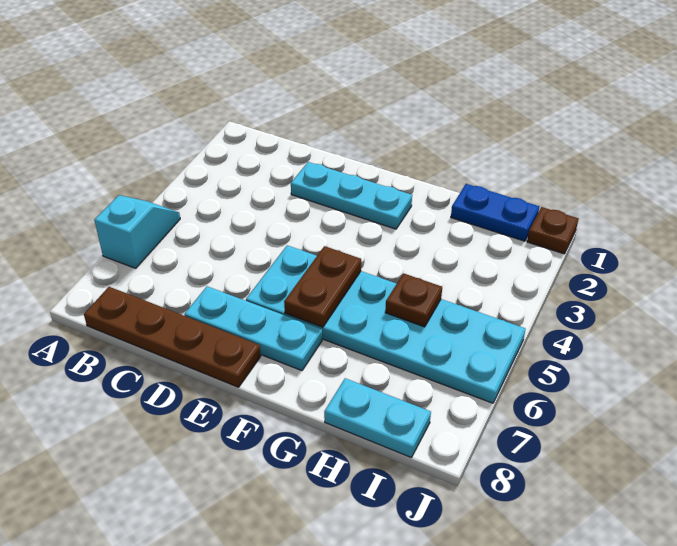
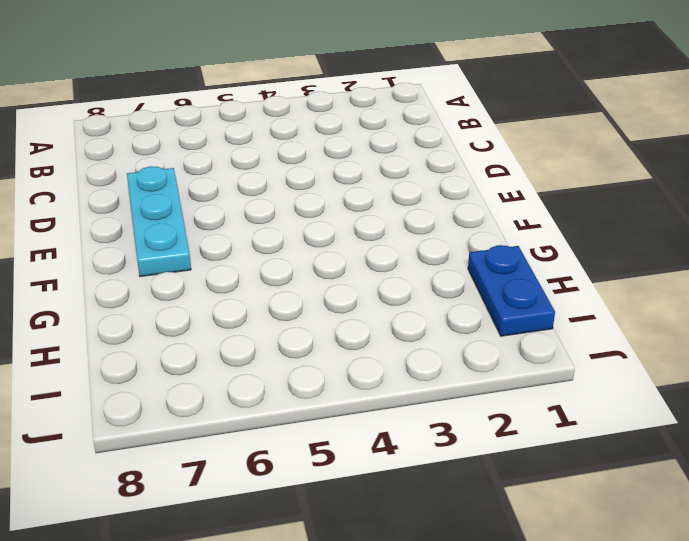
none -> cyan 1x2 slope [94,195,180,268]
none -> brown 1x4 plate [84,287,261,387]

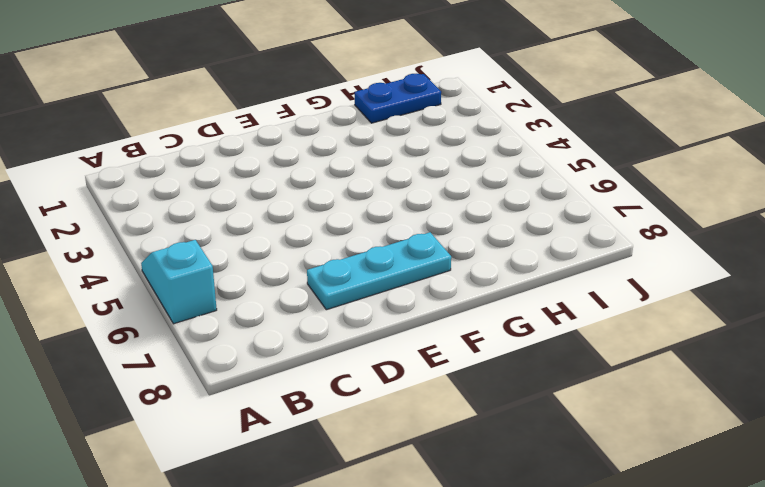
none -> brown 1x4 plate [84,287,261,387]
none -> cyan 1x3 plate [291,162,412,229]

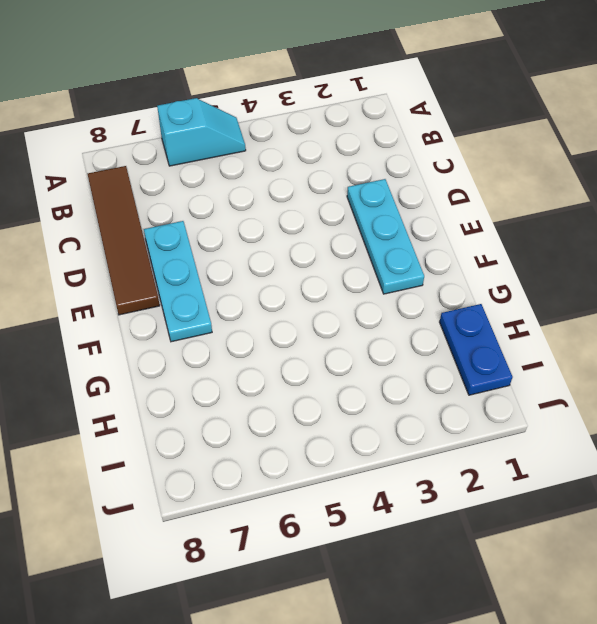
brown 1x4 tile [88,166,160,315] -> brown 1x4 plate [84,287,261,387]
none -> cyan 2x6 plate [246,245,526,403]
none -> cyan 1x2 plate [324,378,431,458]

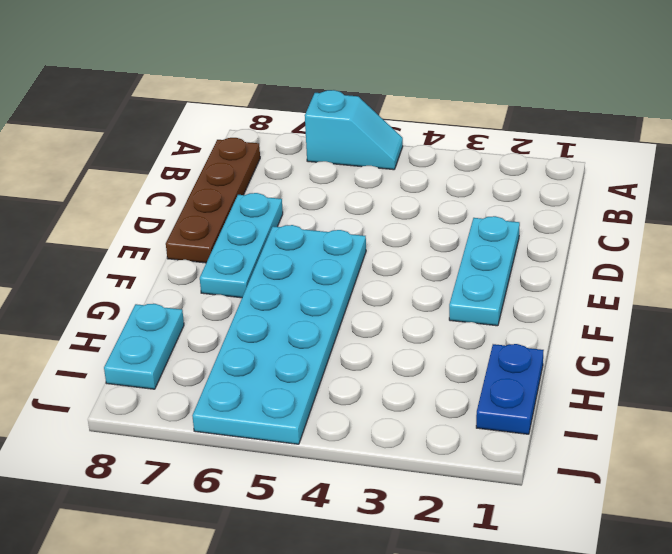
none -> brown 1x1 plate [527,207,579,254]
none -> brown 1x2 plate [284,246,361,327]

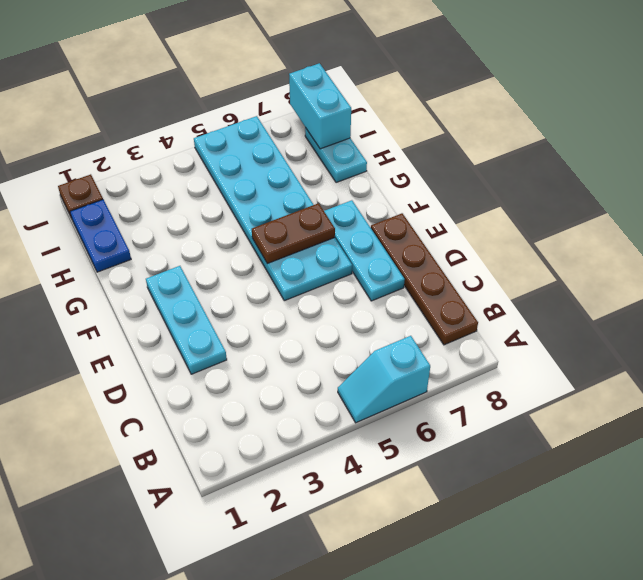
cyan 1x2 brick [289,63,351,149] -> none
none -> brown 1x1 plate [385,273,442,327]

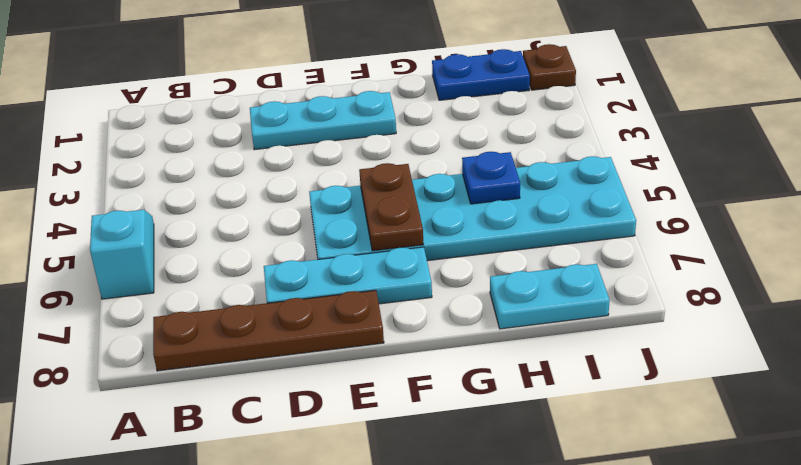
blue 1x1 plate [462,152,520,204] -> brown 1x1 plate [385,273,442,327]

